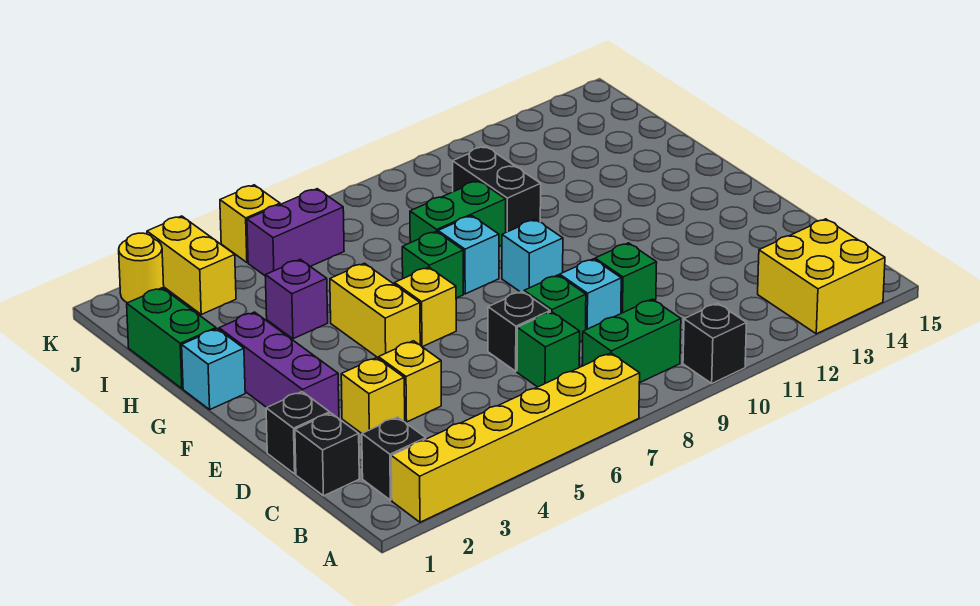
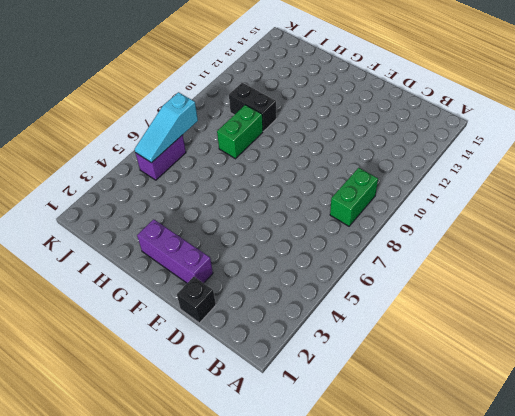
cyan 1x3 slope [135,92,198,163] -> none
none -> yellow 1x6 brick [391,353,640,522]
none -> black 1x1 brick [683,303,746,383]
none -> yellow 2x2 brick [758,219,885,334]

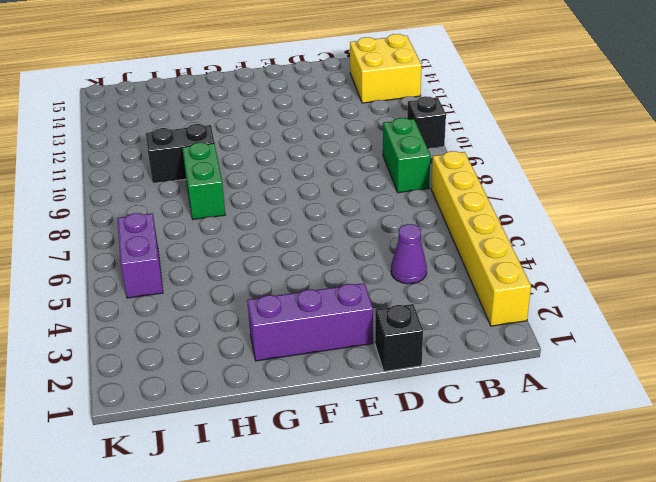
purple 1x1 cone [391,224,427,284] -> none
none -> black 1x1 brick [362,417,426,500]
none -> black 1x1 brick [295,413,359,496]
none -> green 1x1 brick [517,312,580,387]

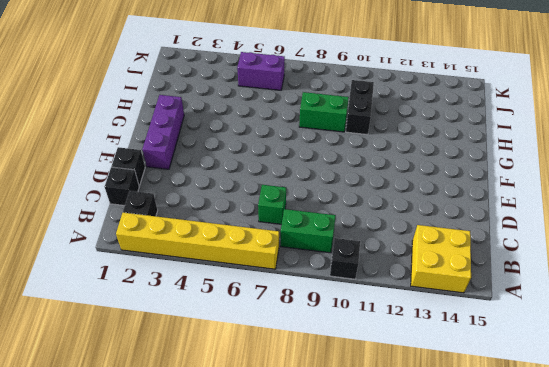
none -> yellow 1x1 brick [341,358,405,433]
none -> yellow 1x1 brick [379,341,441,422]
none -> black 1x1 brick [488,291,550,371]

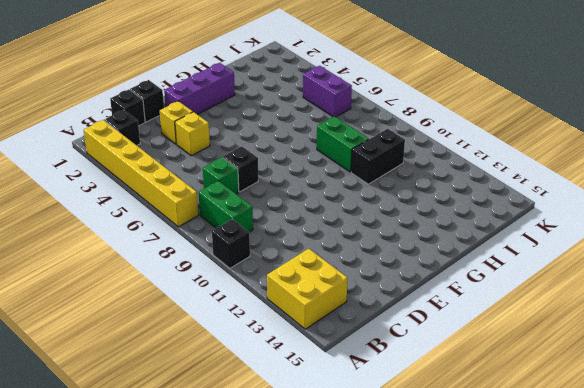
none -> green 1x1 brick [524,275,586,342]
none -> cyan 1x1 brick [560,259,621,330]
none -> green 1x1 brick [595,243,657,313]

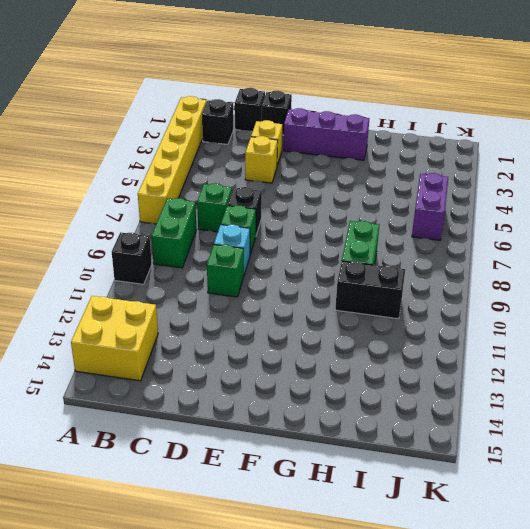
none -> yellow 1x2 brick [330,263,420,358]
none -> yellow 1x1 brick [395,267,456,347]
none -> cyan 1x1 brick [502,220,563,292]

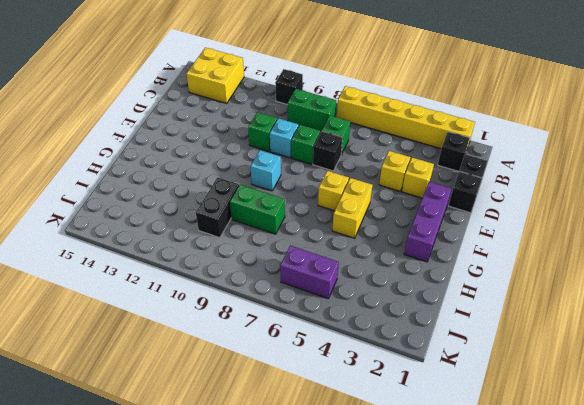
none -> cyan 1x1 brick [182,329,245,409]
none -> green 1x1 brick [402,231,463,298]
none -> cyan 1x1 brick [438,216,499,294]

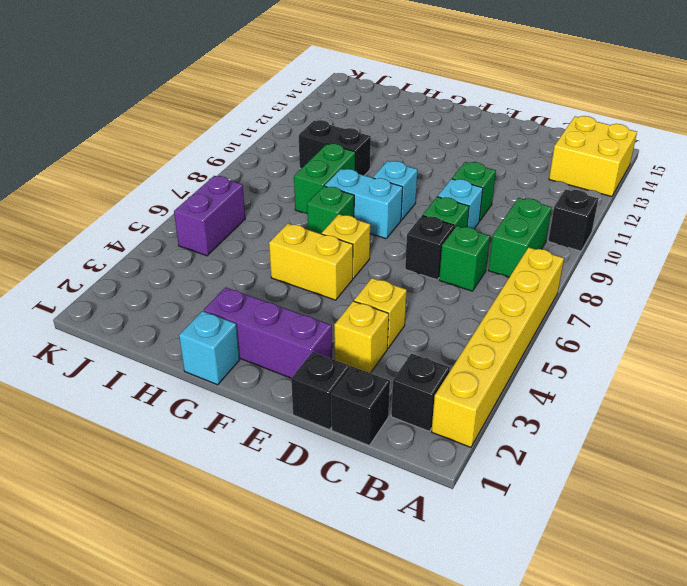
cyan 1x2 brick [325,169,403,239] -> cyan 1x1 brick [438,216,499,294]
none -> green 1x2 brick [127,288,216,389]
none -> purple 1x1 brick [265,259,328,339]
none -> yellow 1x2 brick [147,216,236,314]

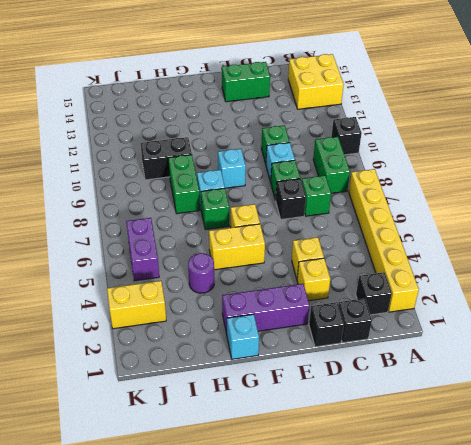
green 1x2 brick [222,62,270,102] -> green 1x2 brick moved to [127,288,216,389]
purple 1x1 round brick [188,253,214,293] -> purple 1x1 brick [265,259,328,339]
none -> yellow 1x1 round brick [119,233,164,303]
none -> yellow 1x1 brick [220,185,280,262]

